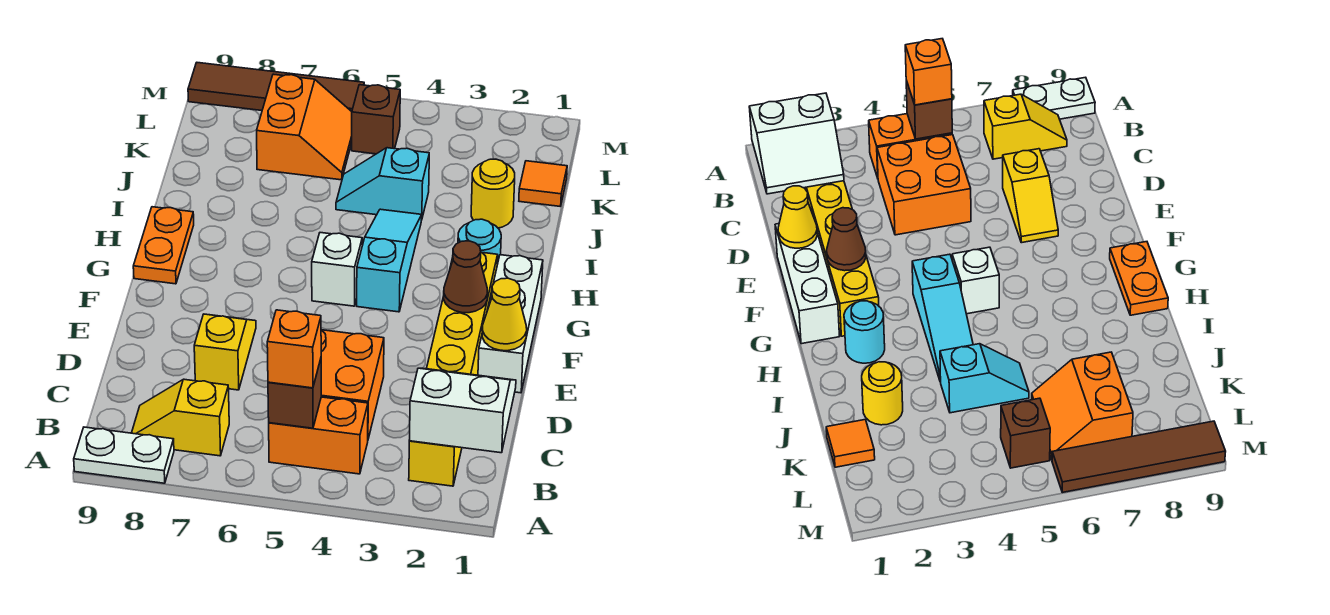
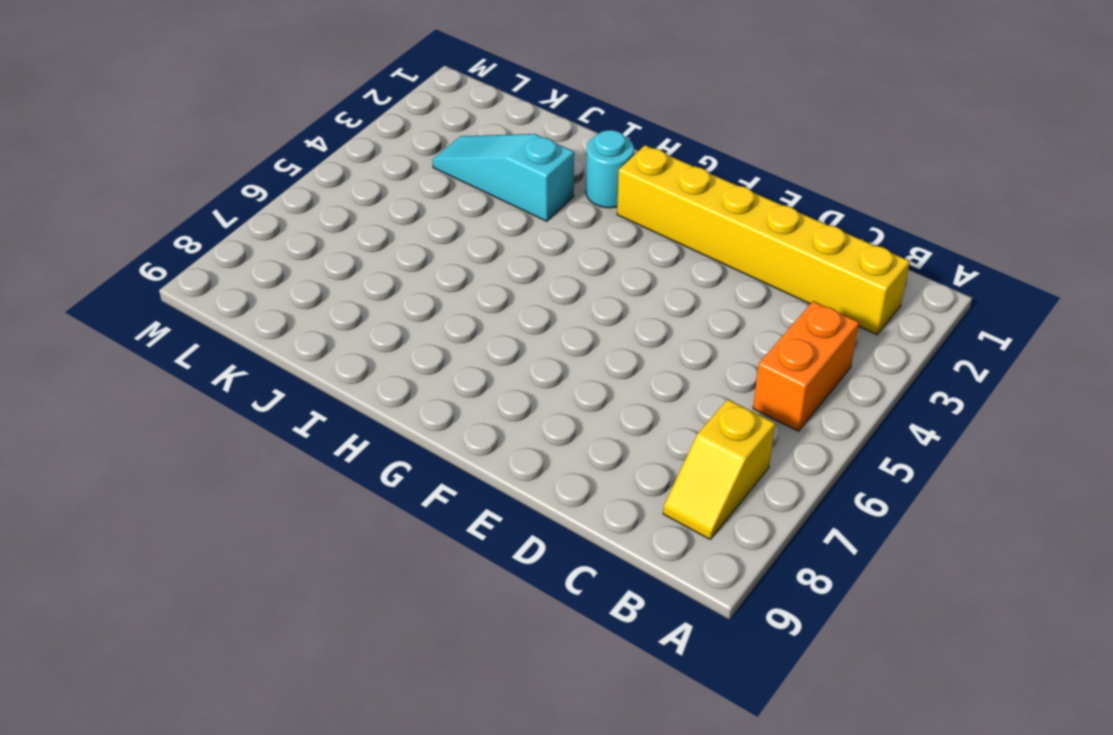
cyan 1x3 slope [432,134,574,221] -> cyan 1x3 slope moved to [357,209,422,312]
none -> white 1x2 plate [74,427,174,483]
none -> orange 2x2 brick [321,330,384,439]
none -> yellow 1x2 slope [194,314,256,390]

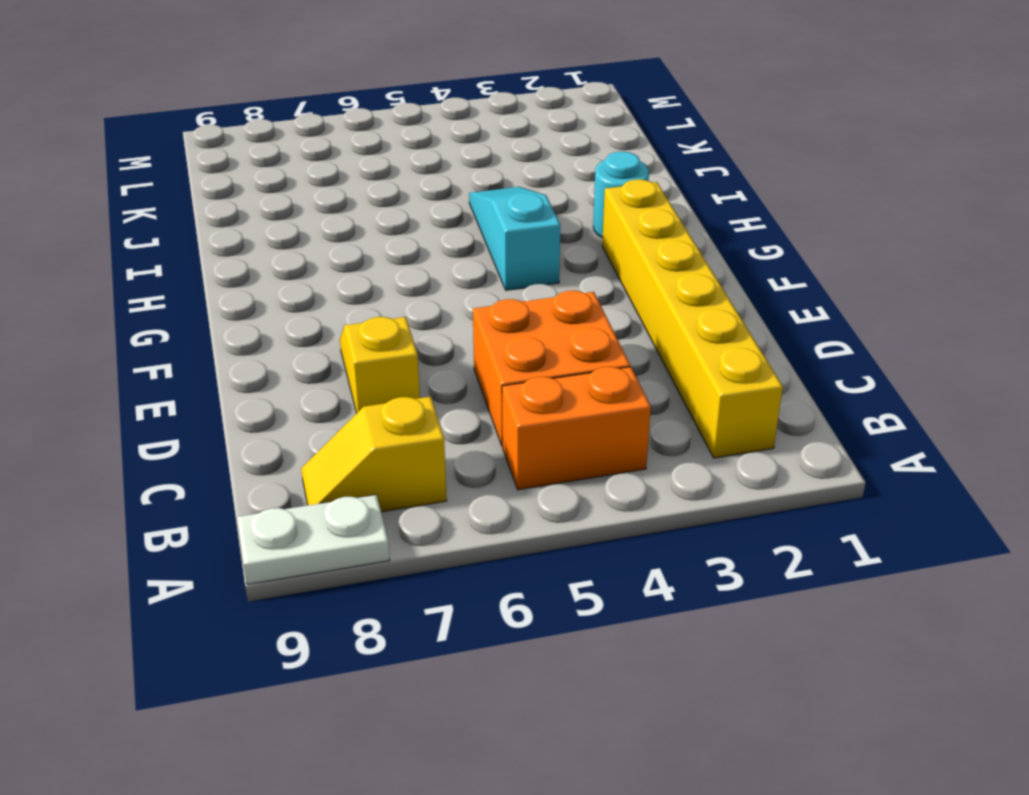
none -> white 1x3 brick [478,255,543,393]
none -> white 1x1 brick [312,233,362,306]
none -> orange 1x2 plate [133,207,194,284]

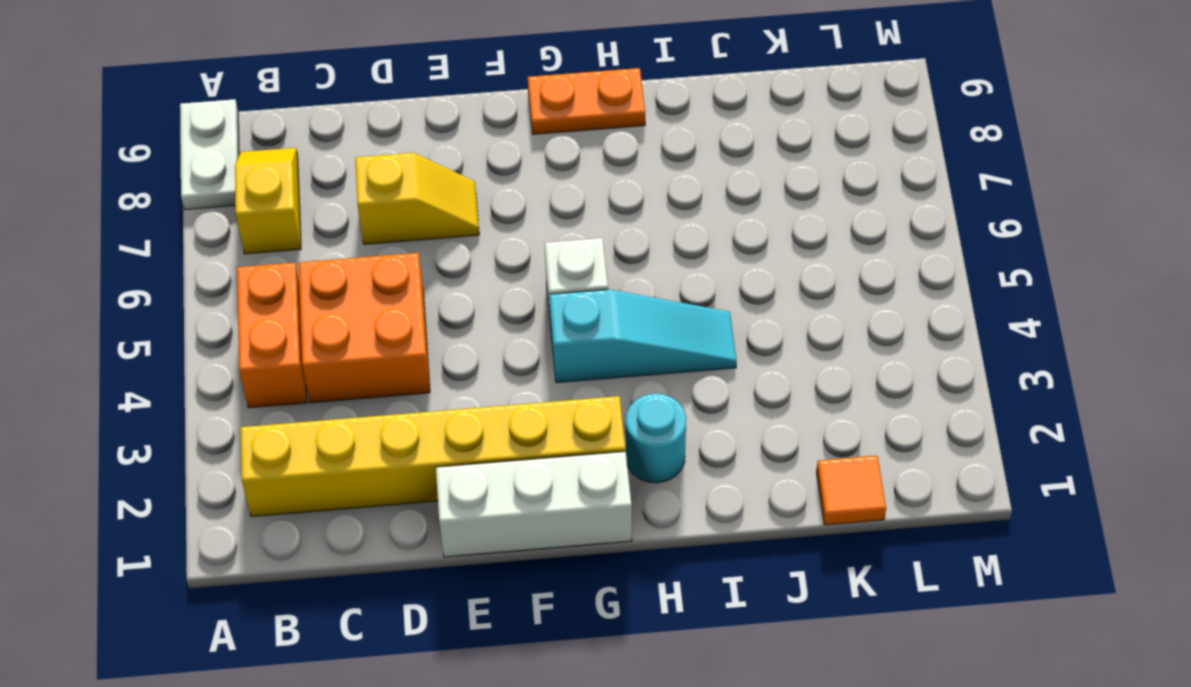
none -> yellow 1x1 round brick [471,159,515,228]
none -> cyan 1x2 slope [336,148,429,220]
none -> orange 2x2 slope [257,74,352,180]

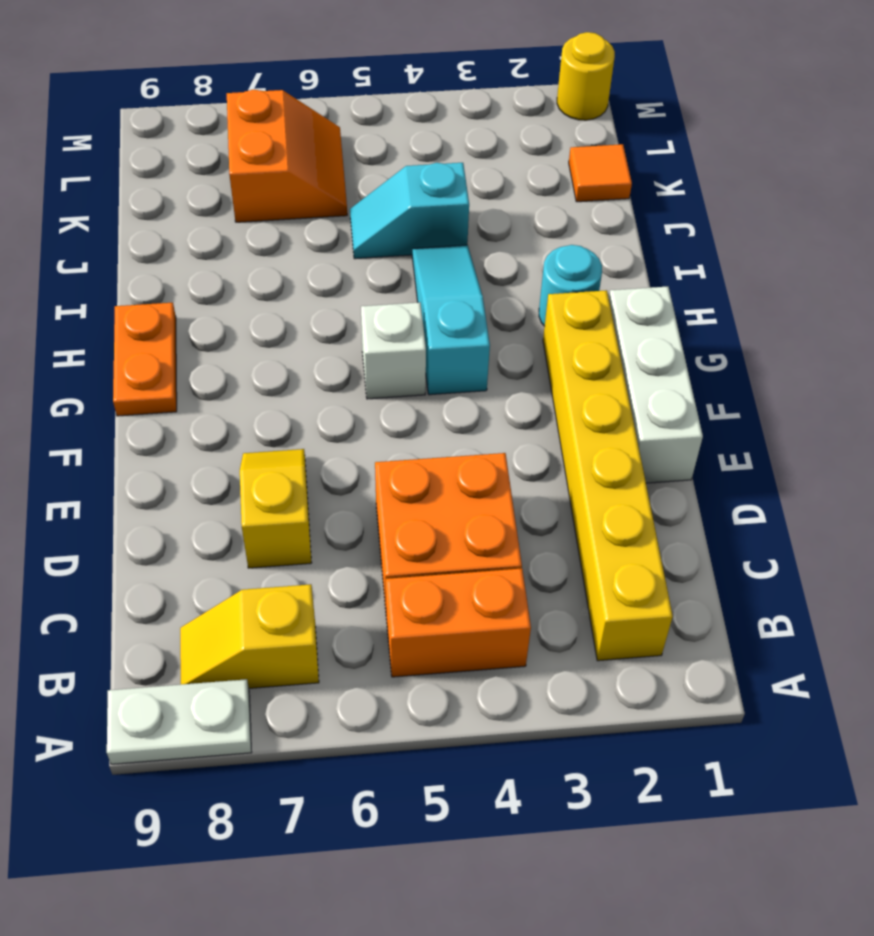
yellow 1x1 round brick [557,32,615,120] -> yellow 1x1 round brick moved to [471,159,515,228]
none -> brown 1x1 brick [352,85,400,154]
none -> brown 1x4 tile [188,63,364,111]
none -> white 2x2 slope [409,368,516,453]

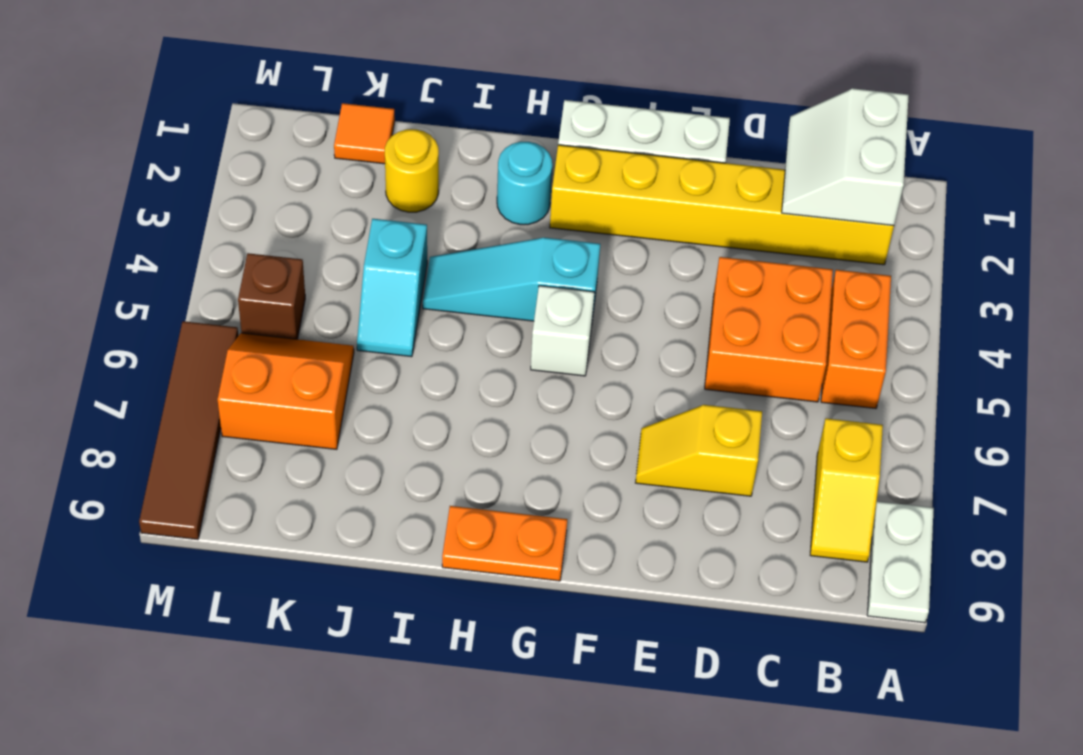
none -> brown 1x1 brick [268,359,321,428]
none -> yellow 1x1 cone [482,278,527,351]
none -> brown 1x1 cone [444,241,487,313]

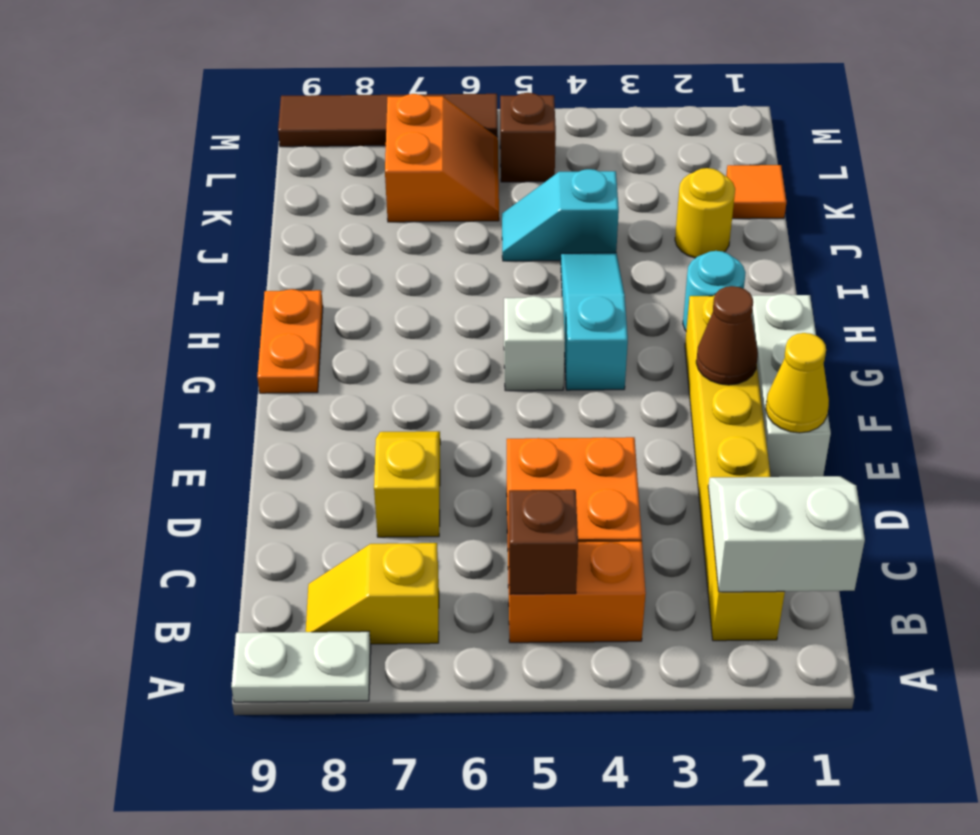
none -> orange 1x1 brick [267,310,321,388]

